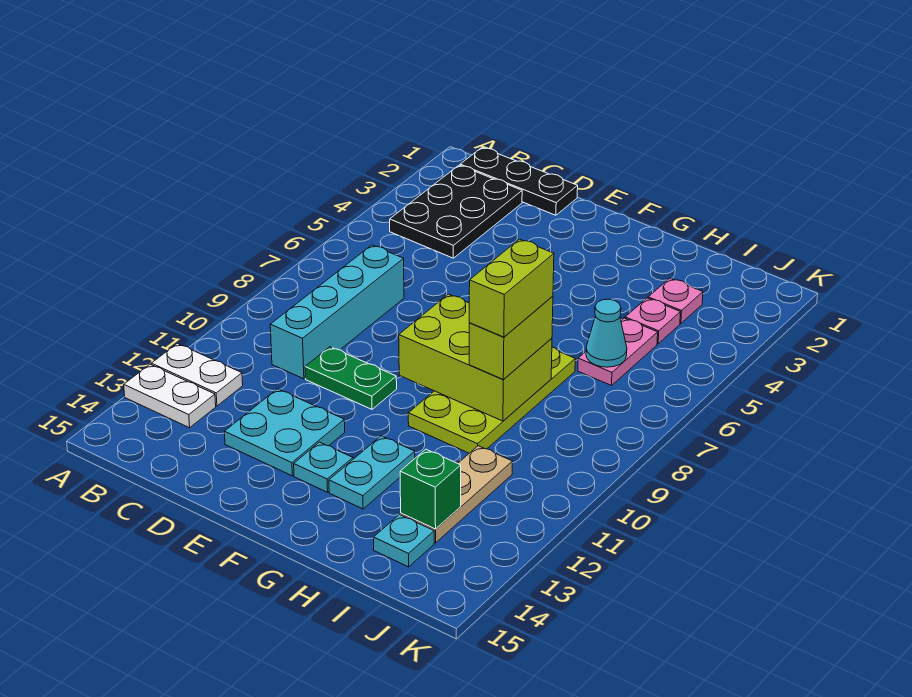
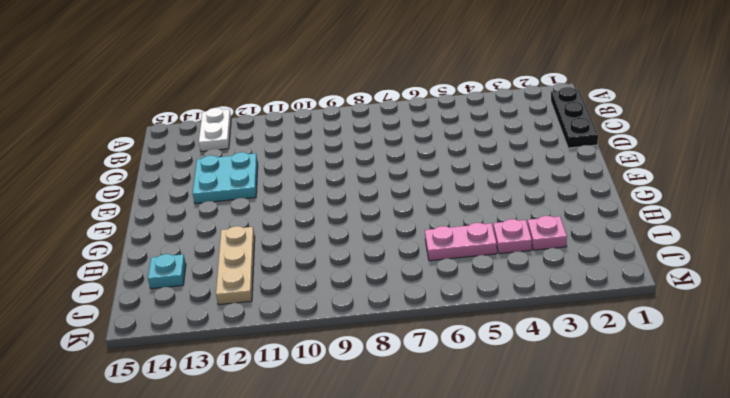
tan 1x3 plate [216,226,255,305] -> tan 1x3 plate turned to [400,446,513,543]
none -> white 1x2 plate [151,343,243,406]
none -> black 2x3 plate [390,165,522,258]
none -> cyan 1x4 brick [270,245,404,379]

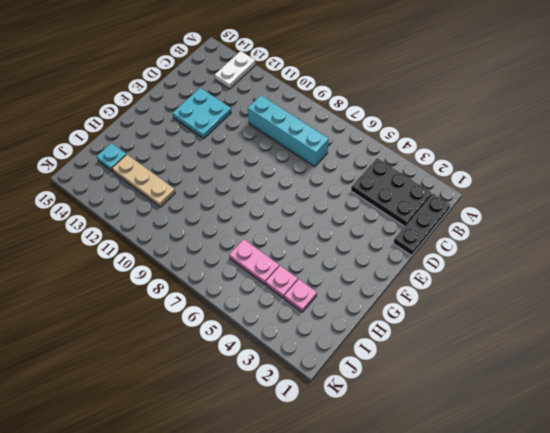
none -> white 1x2 plate [151,343,243,406]
none -> green 1x2 plate [305,347,397,409]
none -> cyan 1x1 plate [294,442,353,492]

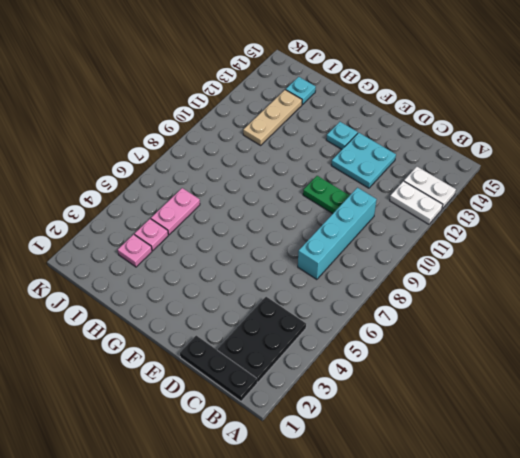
none -> lime 2x4 plate [408,347,575,453]
none -> cyan 1x2 plate [329,436,415,509]
none -> lime 2x3 brick [399,294,552,421]

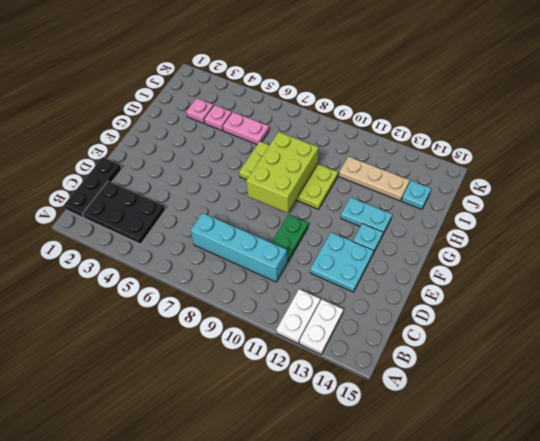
none -> cyan 1x1 cone [586,299,627,367]
none -> green 1x1 brick [400,449,461,529]
none -> lime 1x2 brick [469,296,553,380]

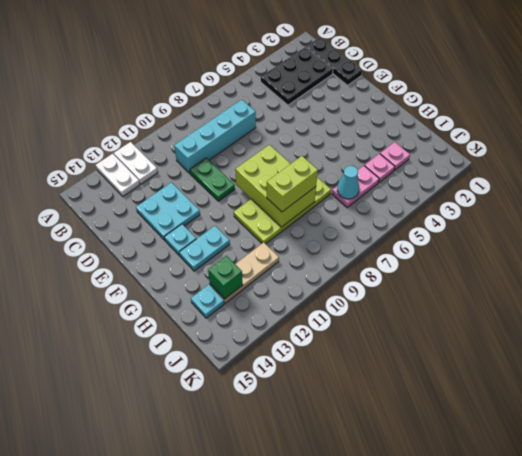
none -> lime 1x2 brick [469,239,554,337]

